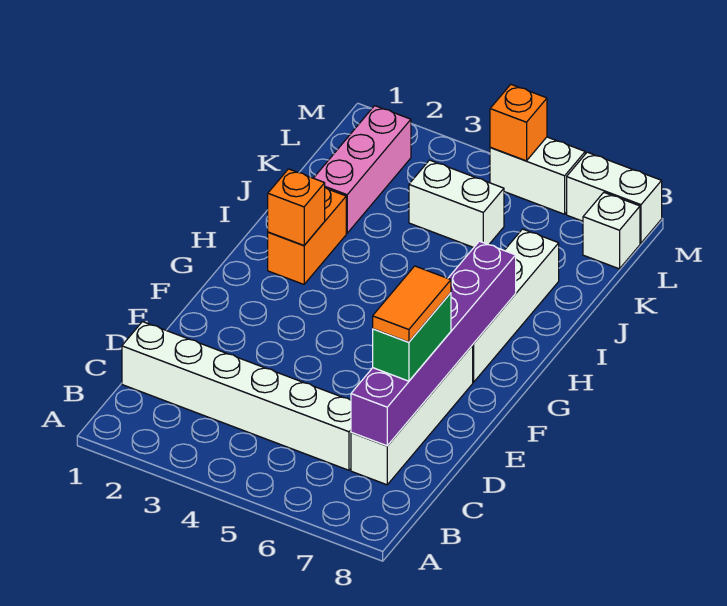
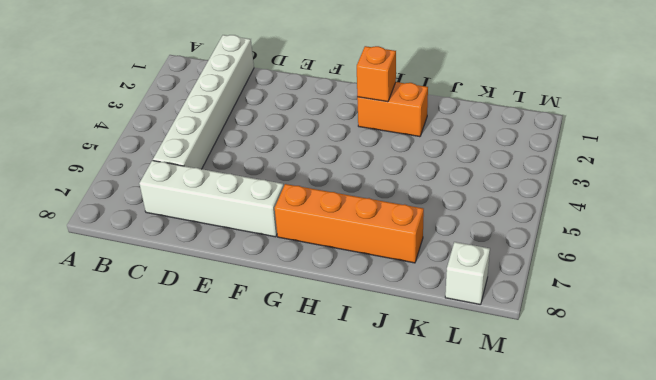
orange 1x4 brick [275,184,424,263] -> white 1x4 brick [473,229,559,382]
none -> pink 1x3 brick [314,106,411,233]
none -> white 1x2 brick [409,160,504,248]
none -> white 1x2 brick [490,137,585,214]

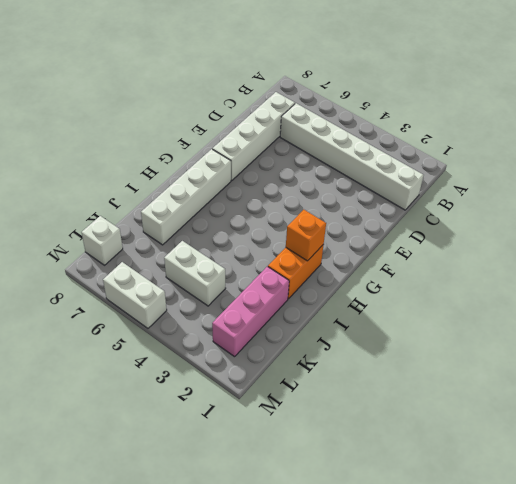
none -> white 1x2 brick [567,152,662,243]
none -> purple 1x6 brick [351,241,516,446]
none -> orange 1x1 brick [490,85,547,161]

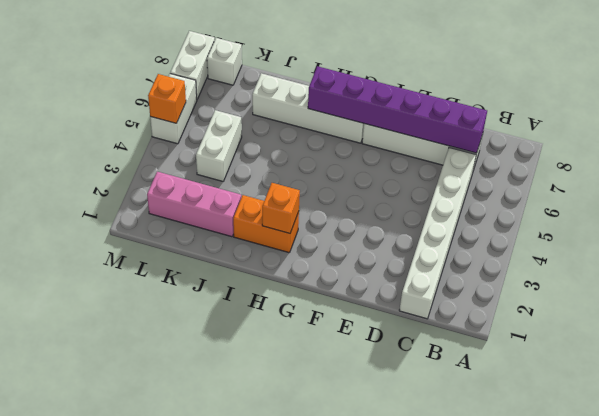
none -> green 1x2 brick [373,293,451,381]
none -> orange 1x2 tile [373,266,451,342]

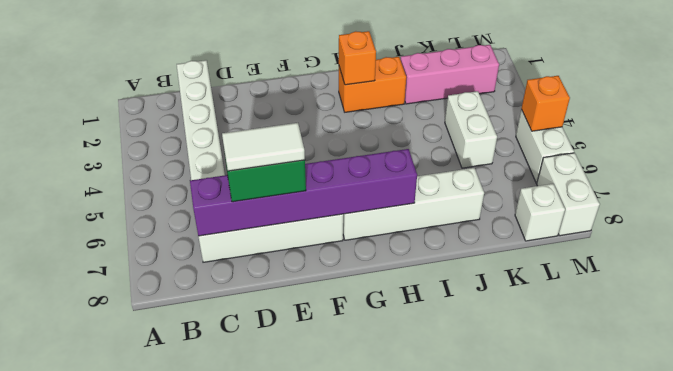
white 1x2 tile [222,123,305,171] -> orange 1x2 tile [373,266,451,342]

